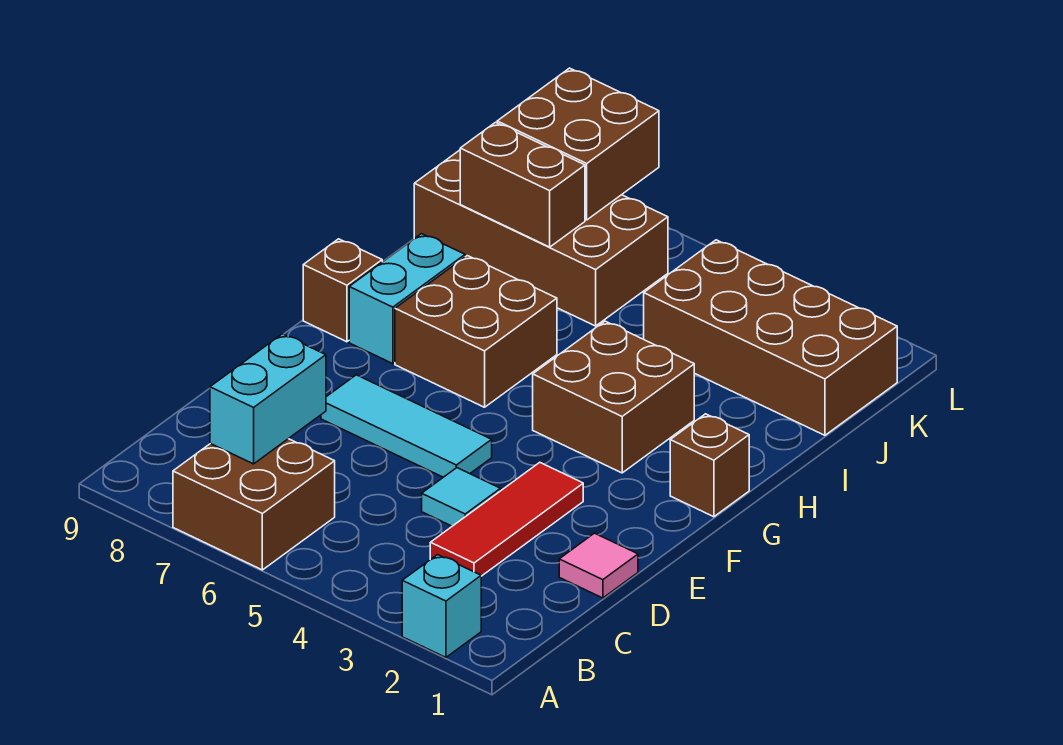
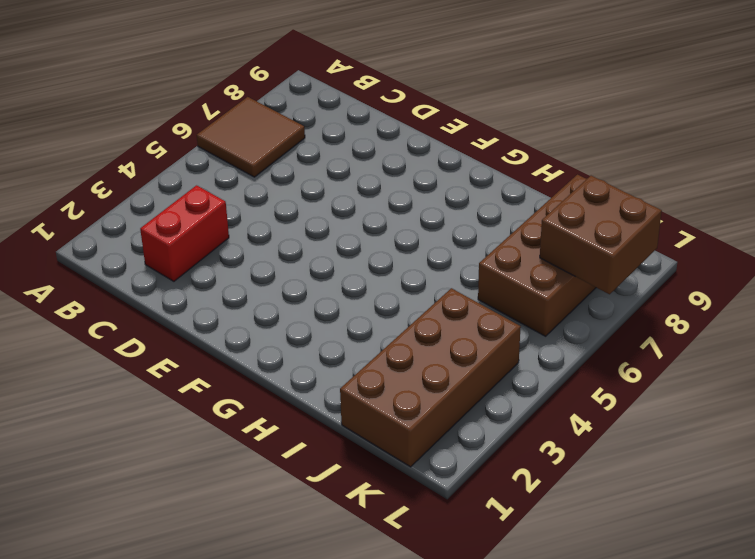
brown 2x2 tile [197,97,305,177] -> brown 2x2 brick [173,439,335,570]
red 1x2 brick [140,185,229,281] -> red 1x3 tile [430,462,583,576]
none -> cyan 1x1 brick [402,555,481,657]
none -> pink 1x1 tile [559,533,638,598]
none -> cyan 1x1 tile [422,468,501,526]

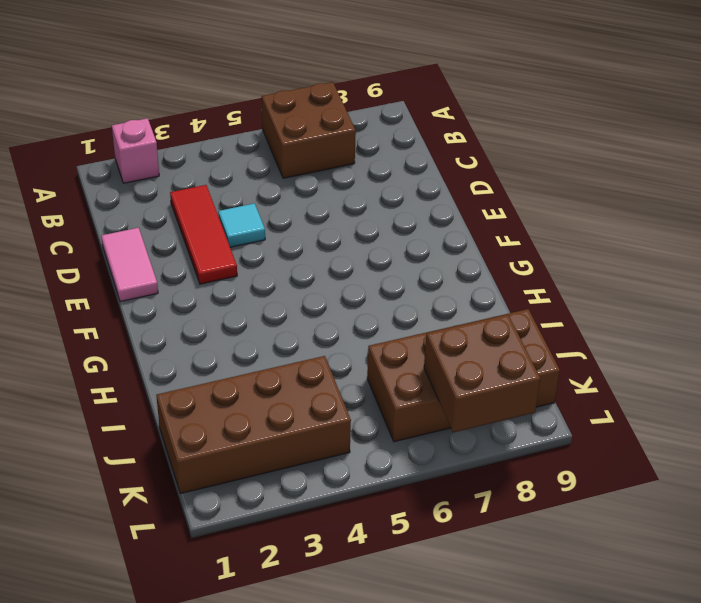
pink 1x1 brick [112,118,159,183] -> cyan 1x1 brick [402,555,481,657]
pink 1x2 tile [101,228,158,302] -> pink 1x1 tile [559,533,638,598]
none -> cyan 1x3 tile [321,375,492,477]
none -> brown 1x1 brick [670,414,749,517]
none -> brown 2x2 brick [533,321,694,473]

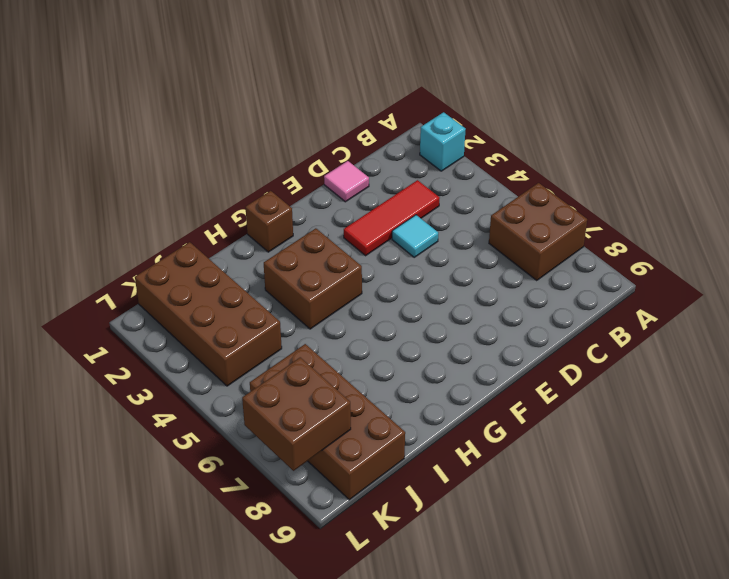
none -> cyan 1x3 tile [321,375,492,477]
none -> brown 2x2 brick [395,256,557,407]
none -> cyan 1x2 brick [349,234,465,364]

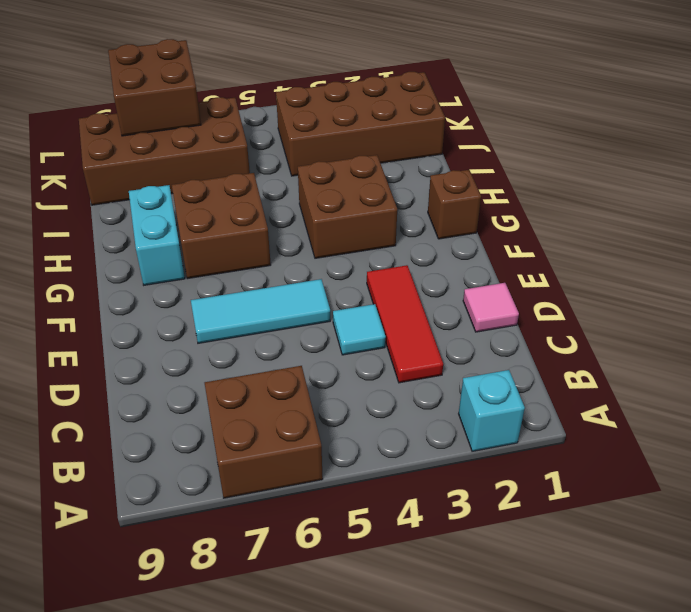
none -> brown 1x1 brick [303,239,382,342]
none -> cyan 1x2 brick [210,334,326,464]
none -> brown 1x2 brick [460,122,585,247]

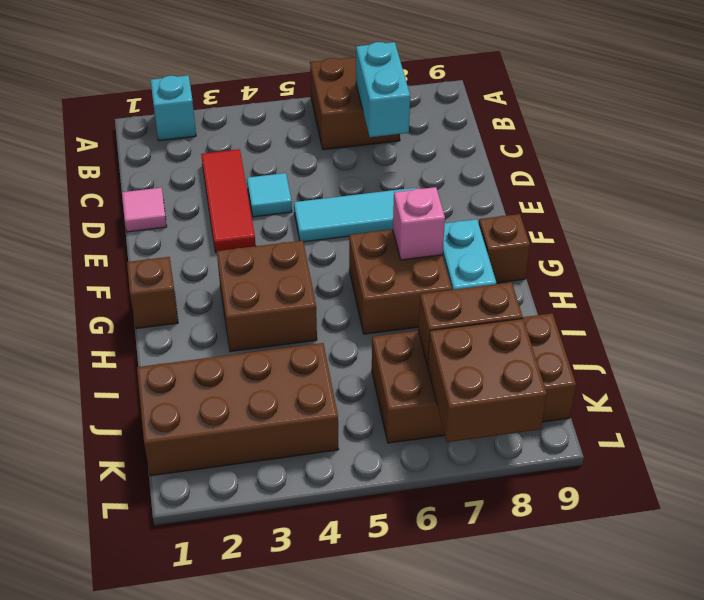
pink 1x1 brick [393,187,445,260] -> none

